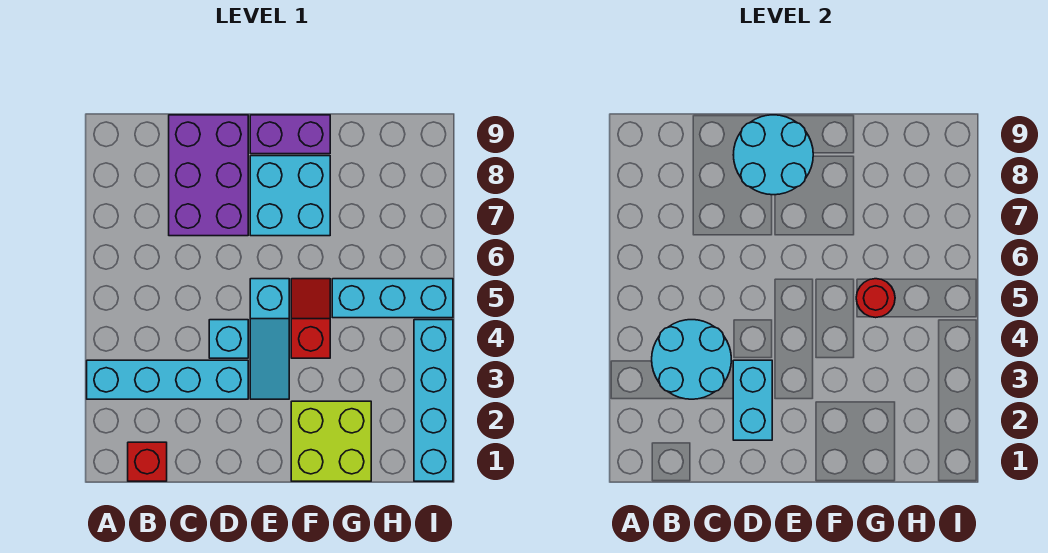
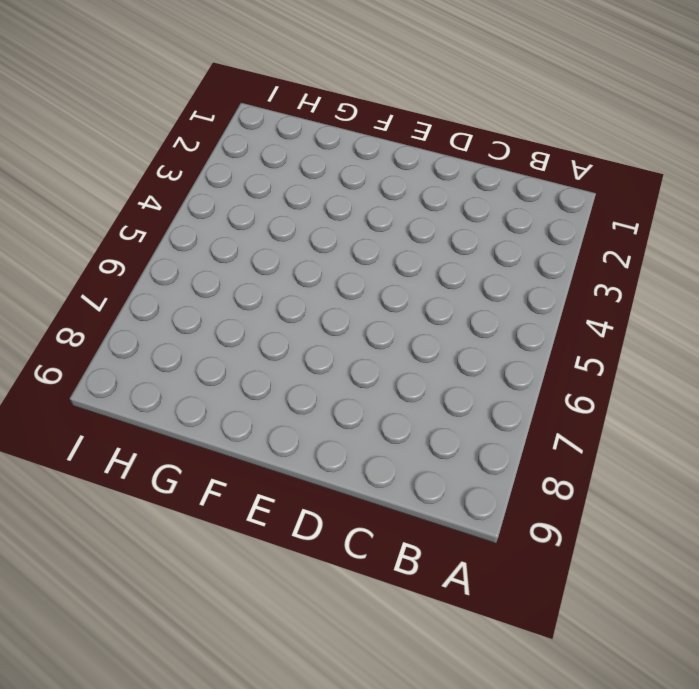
none -> cyan 1x4 brick [87,360,248,399]
none -> red 1x1 brick [128,442,167,481]
none -> purple 2x3 brick [169,115,248,236]

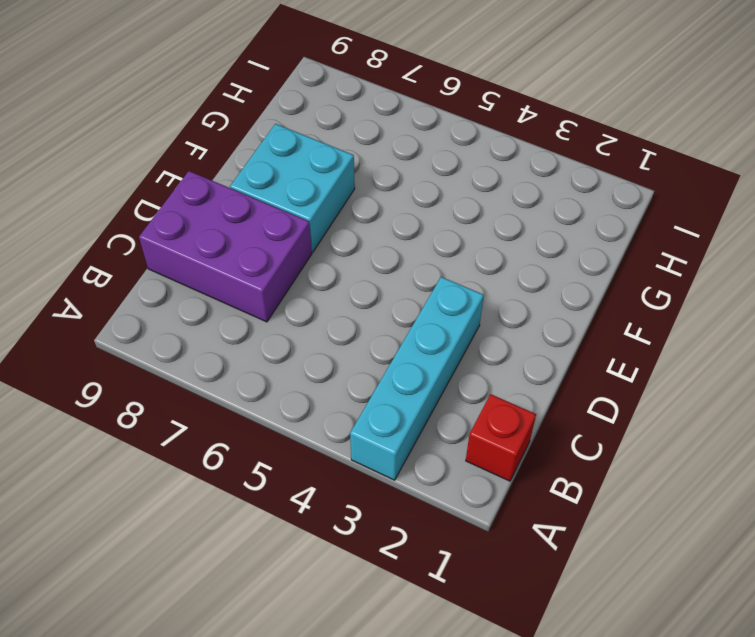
none -> cyan 1x1 brick [209,320,248,358]
none -> cyan 1x3 slope [250,279,289,399]
none -> purple 1x2 brick [250,115,330,154]

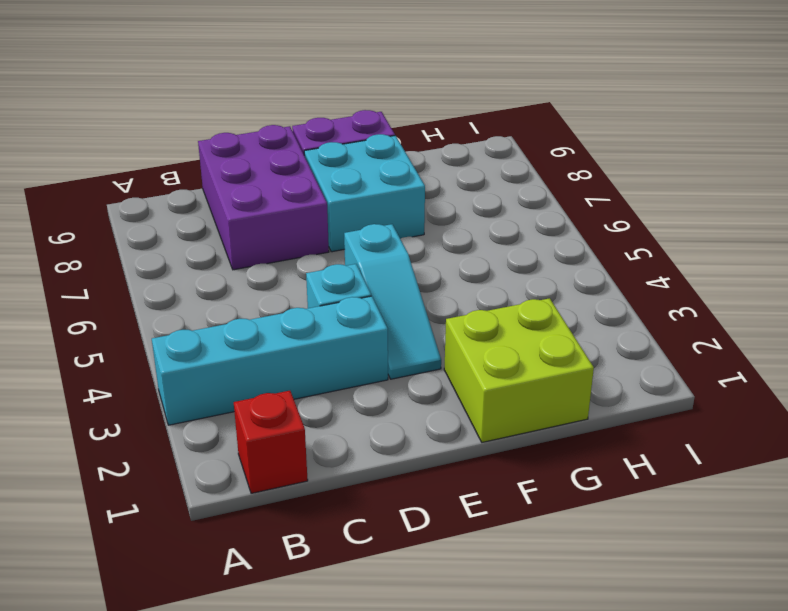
none -> red 1x2 slope [291,279,330,358]
none -> cyan 1x3 brick [332,279,453,318]
none -> cyan 1x4 brick [414,320,453,481]

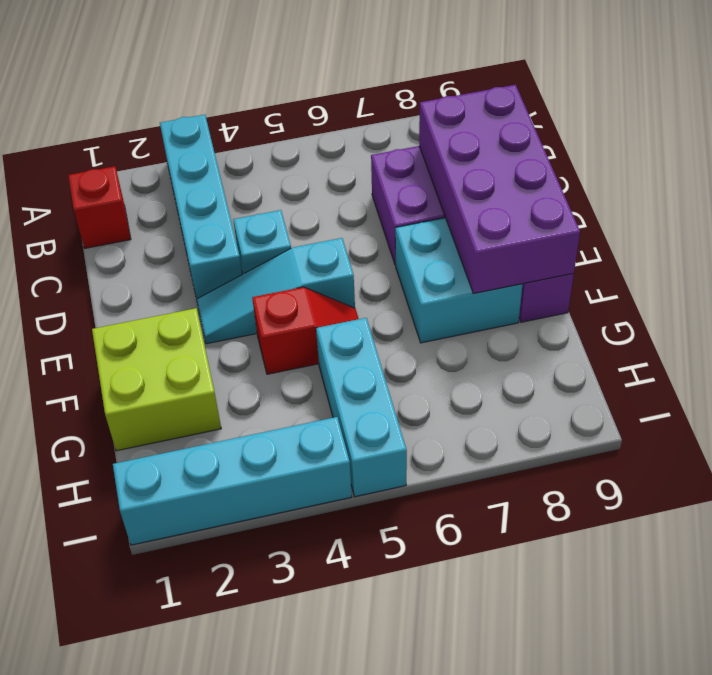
purple 2x4 brick [419,85,580,294] -> cyan 2x2 round brick [733,115,813,195]
none -> cyan 2x2 round brick [652,320,731,399]
none -> cyan 1x2 brick [733,360,772,440]
none -> red 1x1 round brick [856,279,895,318]

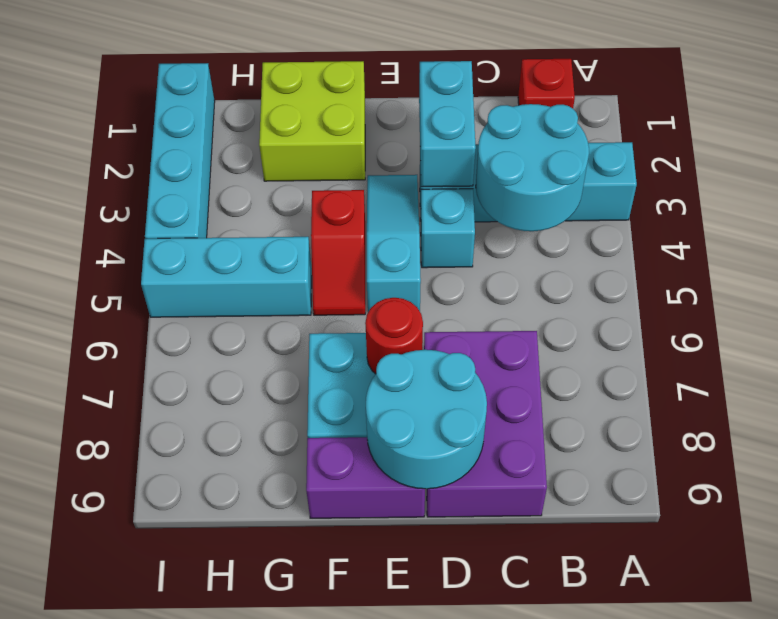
red 1x1 round brick [365,298,423,374] -> red 1x1 round brick moved to [856,279,895,318]

